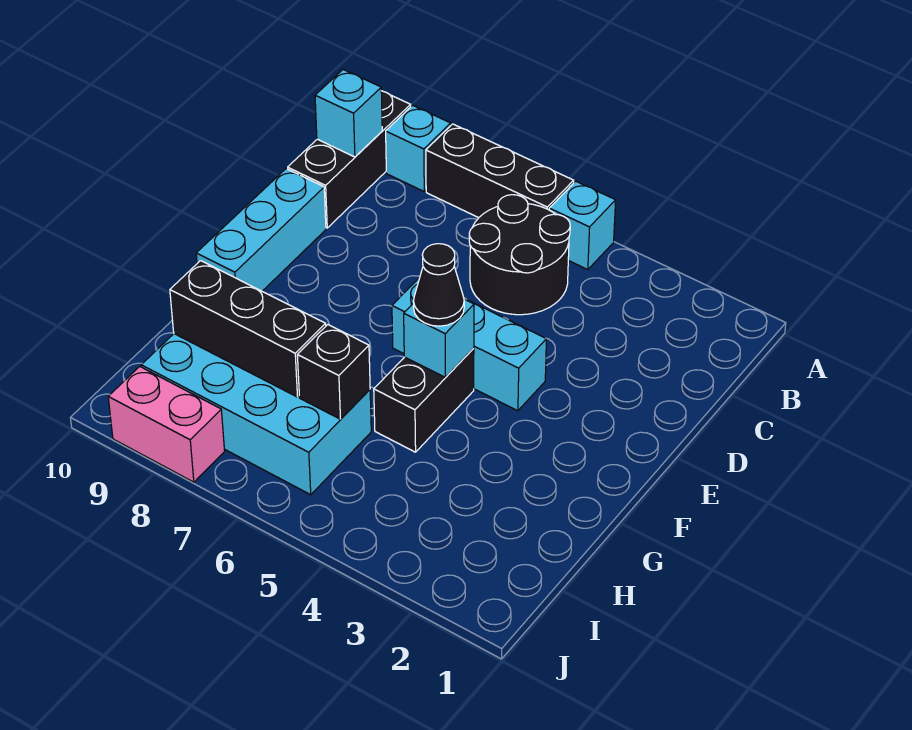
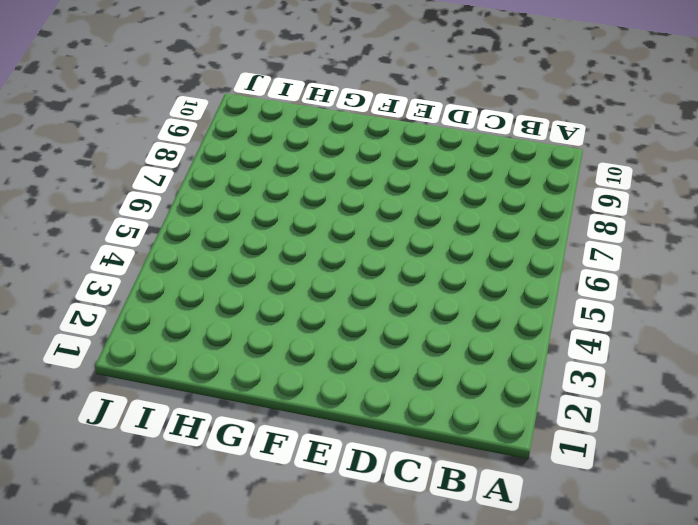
none -> cyan 1x1 brick [549,181,616,270]
none -> black 1x3 brick [426,124,574,218]
none -> cyan 1x1 brick [386,105,451,191]

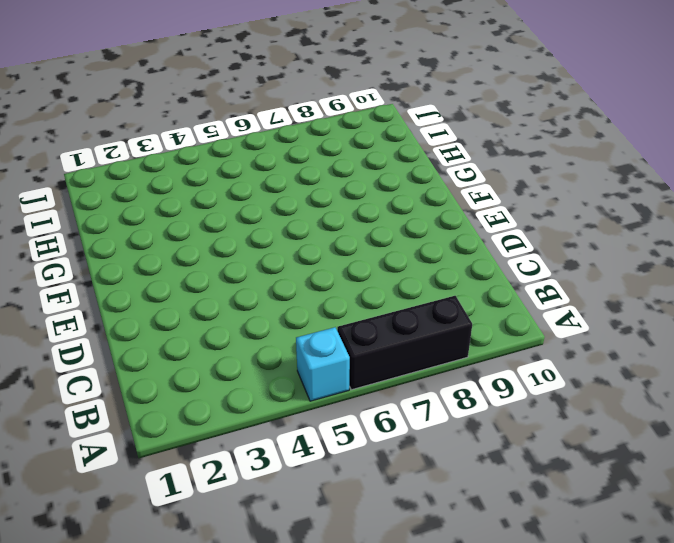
none -> cyan 1x1 brick [386,105,451,191]
none -> black 1x3 brick [288,91,411,228]
none -> black 2x2 round brick [469,195,570,315]

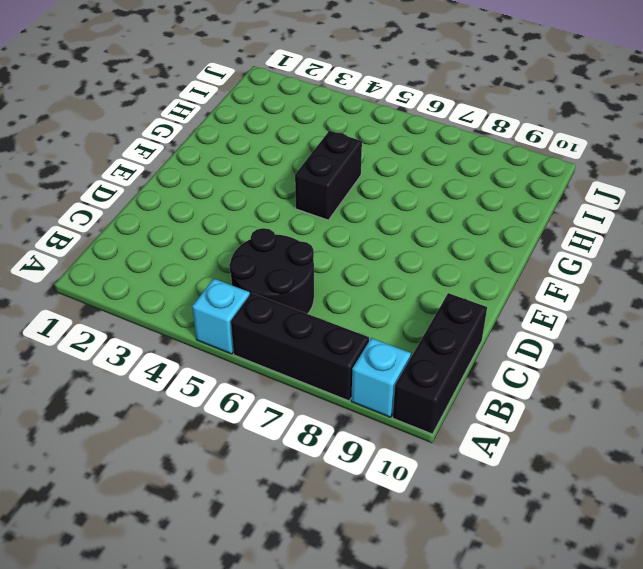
none -> cyan 1x3 brick [196,169,326,291]
none -> cyan 1x3 brick [392,279,546,411]
none -> cyan 2x4 brick [141,334,371,495]

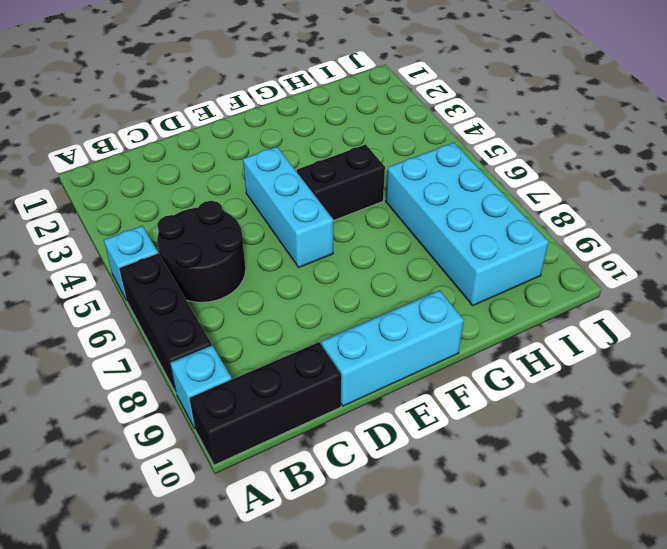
none -> pink 1x2 brick [108,366,225,482]
none -> cyan 1x1 brick [315,70,382,157]
none -> cyan 1x1 brick [404,299,474,377]

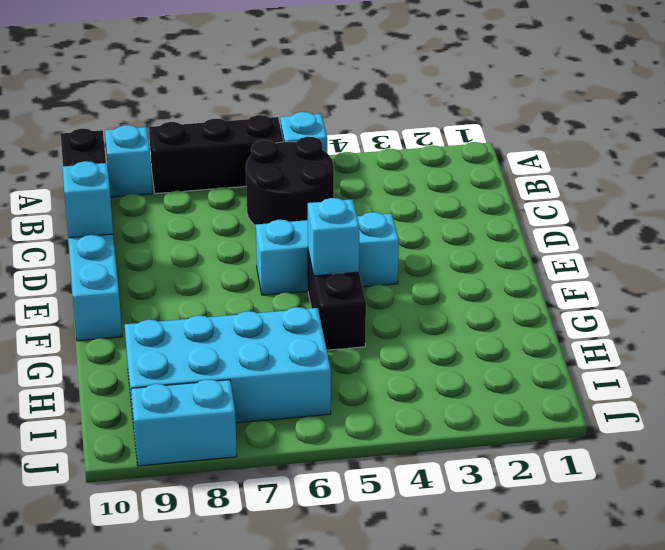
cyan 1x1 brick [62,161,113,238] -> cyan 1x1 brick moved to [315,70,382,157]
cyan 1x2 brick [131,379,237,466] -> pink 1x2 brick [108,366,225,482]
none -> black 1x1 brick [297,325,370,419]
none -> black 1x3 brick [170,261,326,397]
none -> black 1x1 cone [414,244,464,326]

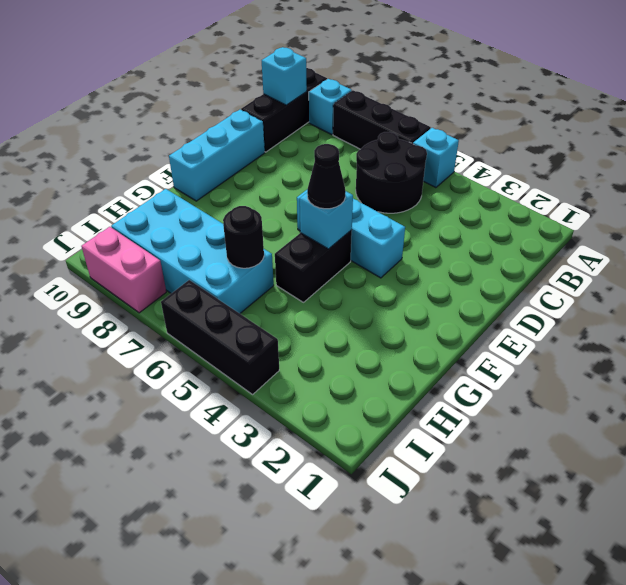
black 1x1 round brick [223,206,264,268] -> black 1x1 brick [297,325,370,419]
black 1x3 brick [161,280,279,394] -> black 1x3 brick moved to [170,261,326,397]

